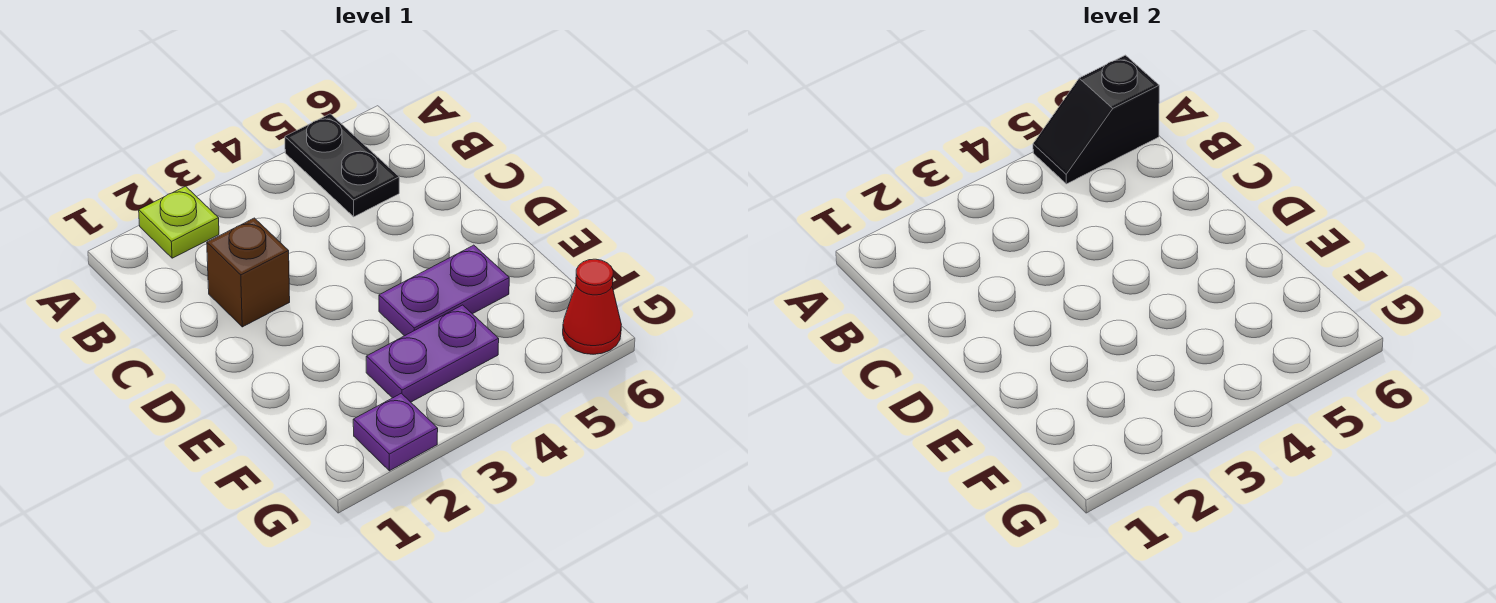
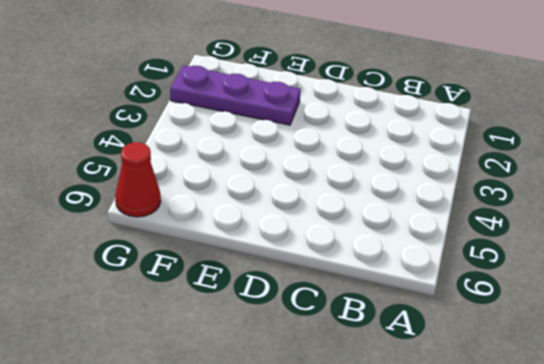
purple 1x3 plate [170,65,301,125] -> purple 1x1 plate [353,393,438,471]
none -> lime 1x1 plate [139,186,219,258]
none -> black 1x2 plate [285,114,399,217]

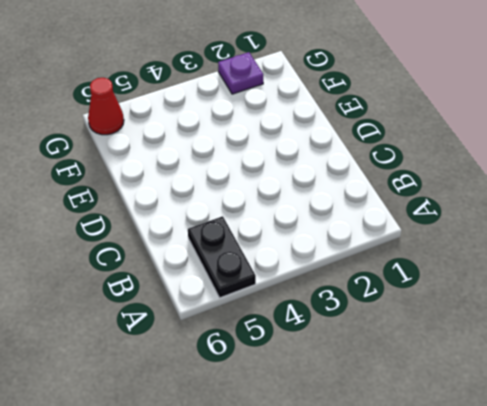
none -> lime 1x1 plate [139,186,219,258]
none -> brown 1x1 brick [207,218,290,327]

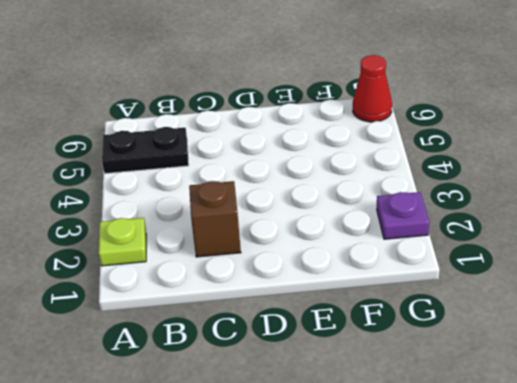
none -> purple 1x2 plate [379,245,509,336]
none -> purple 1x2 plate [366,305,499,402]

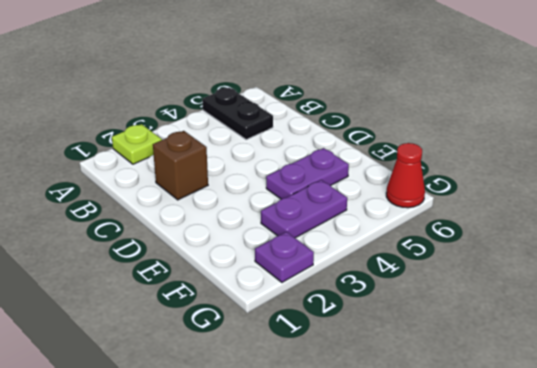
none -> black 1x2 slope [1033,55,1159,184]

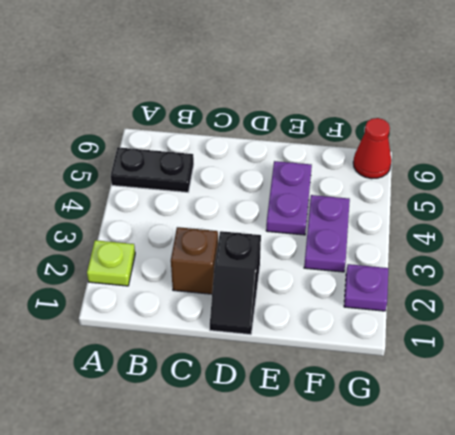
black 1x2 slope [210,231,261,335] -> black 1x2 slope moved to [1033,55,1159,184]

